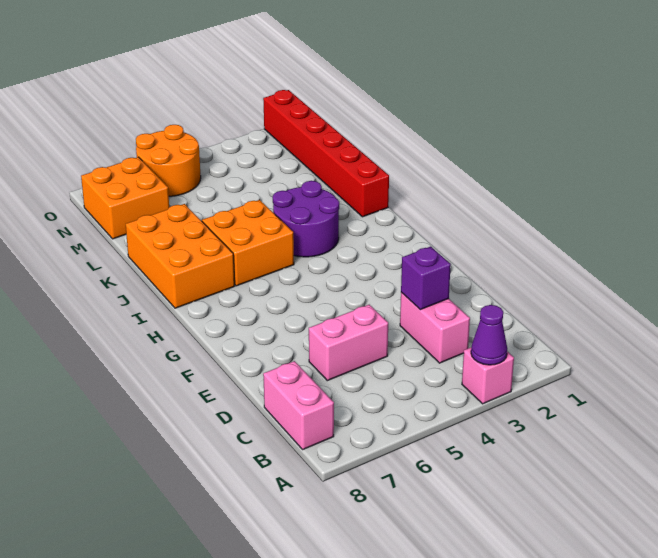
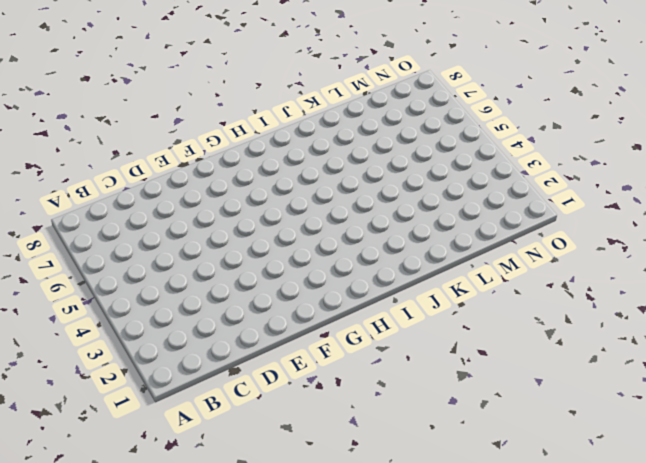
none -> pink 1x1 brick [462,348,514,404]
none -> pink 1x2 brick [263,361,334,449]
none -> pink 1x2 brick [400,292,470,363]

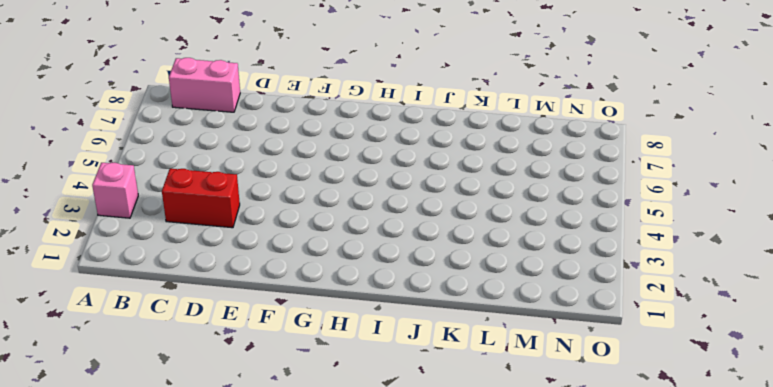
red 1x2 brick [162,169,240,228] -> pink 1x2 brick [400,292,470,363]
none -> pink 1x2 brick [309,305,388,381]
none -> purple 2x2 round brick [273,181,339,257]
none -> orange 2x2 brick [202,200,294,286]

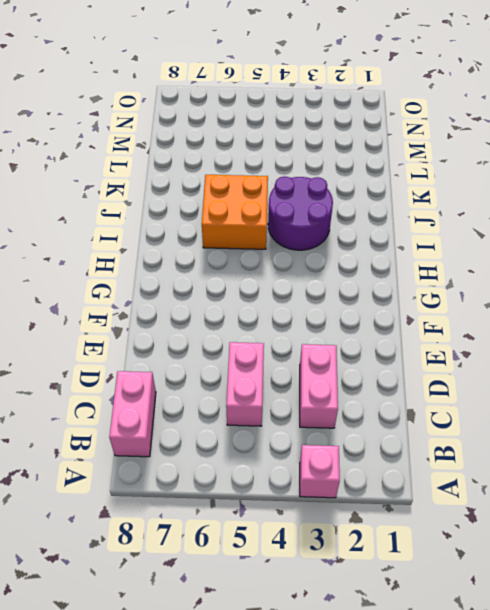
pink 1x2 brick [226,342,264,426] -> pink 1x2 brick turned to [309,305,388,381]
none -> orange 2x3 brick [126,204,235,308]
none -> red 1x6 brick [263,90,389,217]
none -> orange 2x2 brick [81,157,169,239]

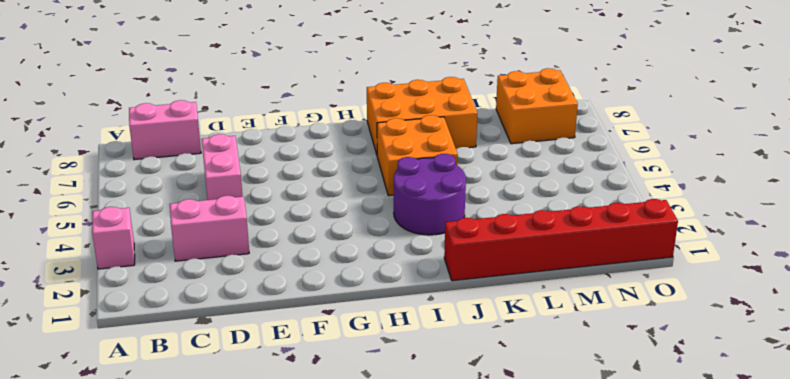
none -> orange 2x2 round brick [136,125,201,196]
none -> purple 1x1 cone [471,305,507,365]
none -> purple 1x1 brick [401,247,451,310]

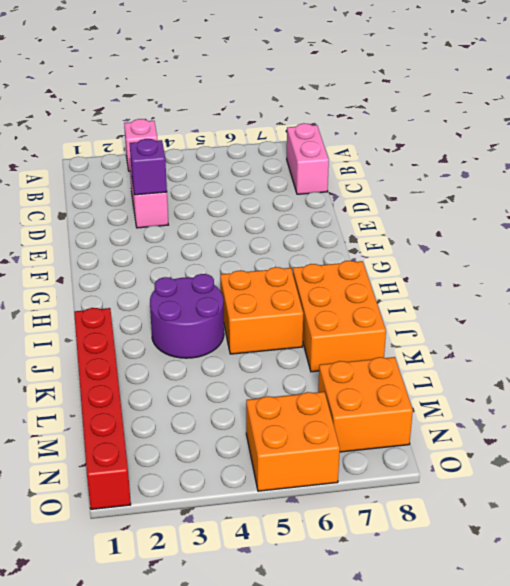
orange 2x2 brick [246,392,340,491] -> orange 2x2 round brick [136,125,201,196]
none -> pink 1x2 brick [309,305,388,381]
none -> purple 1x1 cone [471,305,507,365]

